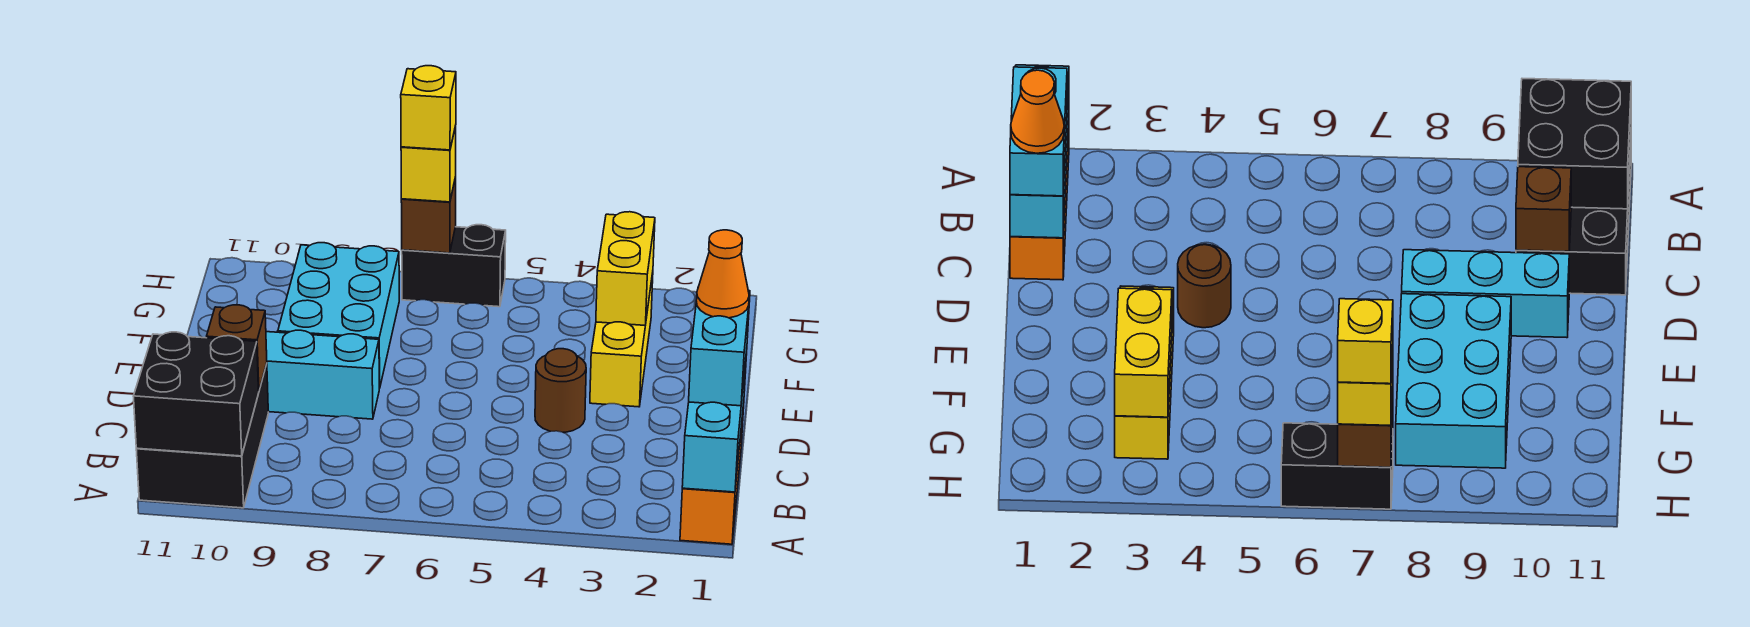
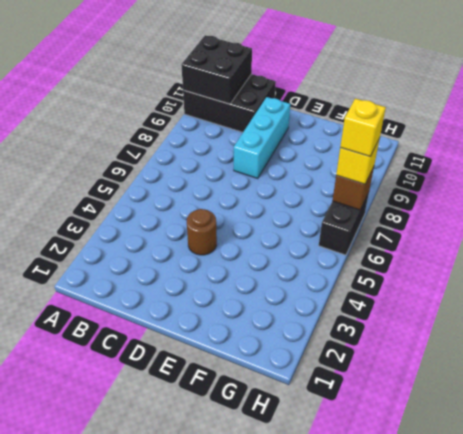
none -> orange 1x3 brick [680,404,744,544]
none -> yellow 1x3 brick [590,273,653,407]
none -> cyan 2x3 brick [278,243,399,388]

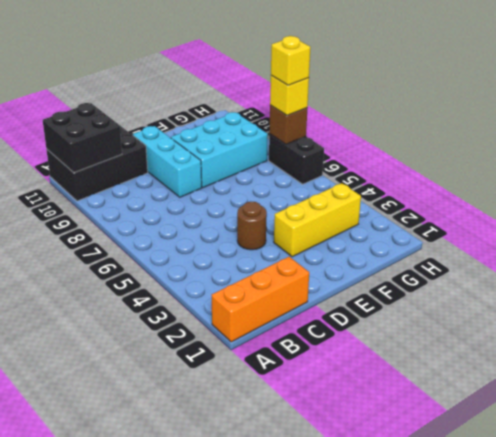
none -> cyan 1x3 brick [682,351,747,492]
none -> brown 1x1 brick [206,305,267,392]
none -> yellow 1x2 brick [596,212,655,325]

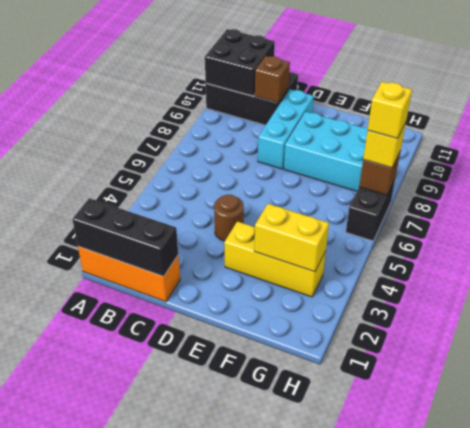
black 1x3 brick [72,198,178,276] -> cyan 1x3 brick [682,351,747,492]
none -> cyan 1x2 brick [689,290,750,406]
none -> orange 1x1 cone [696,230,749,318]

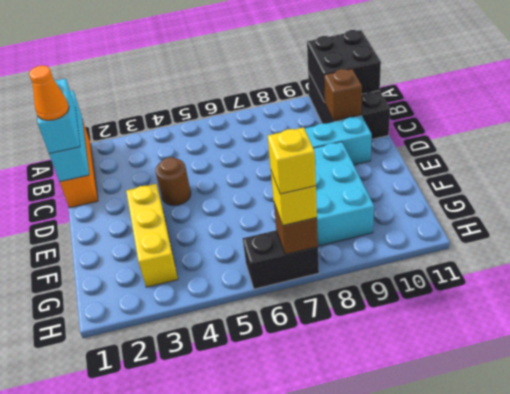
none -> yellow 1x2 brick [596,212,655,325]

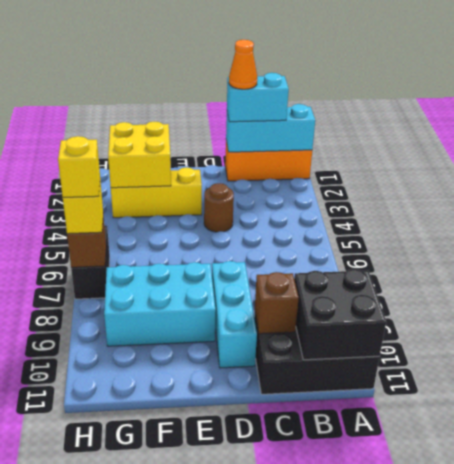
yellow 2x2 brick [108,122,171,188] -> yellow 1x2 brick [596,212,655,325]

